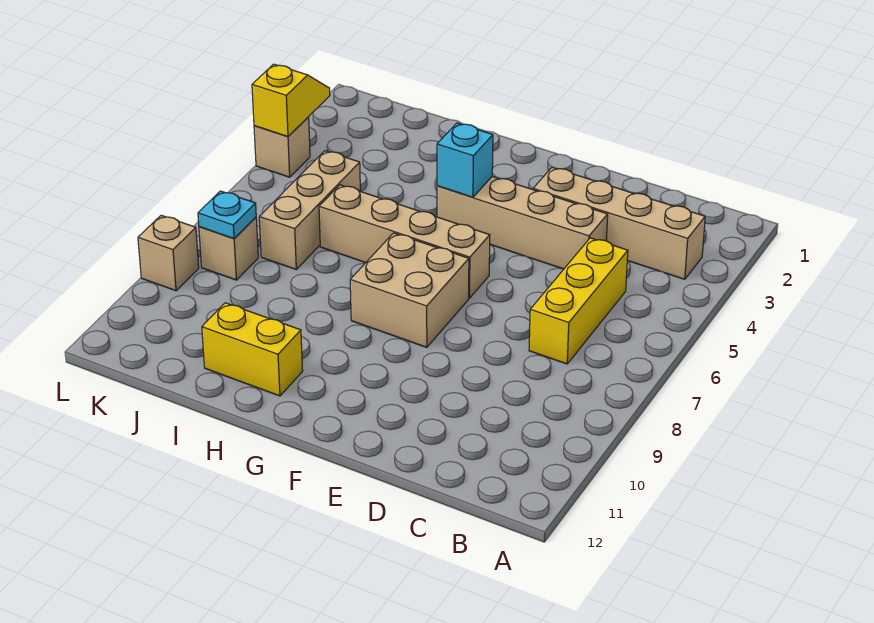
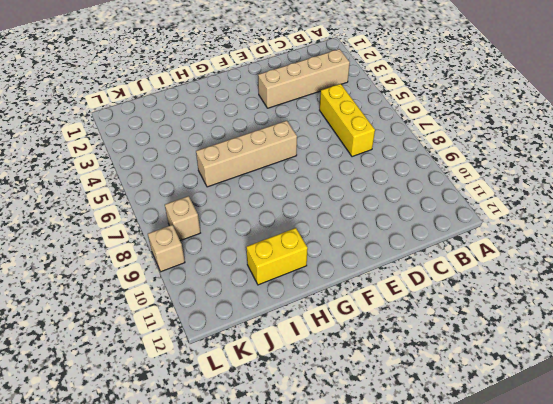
none -> tan 1x4 brick [437,177,608,269]
none -> tan 2x2 brick [350,233,469,347]
none -> tan 1x3 brick [259,151,360,269]

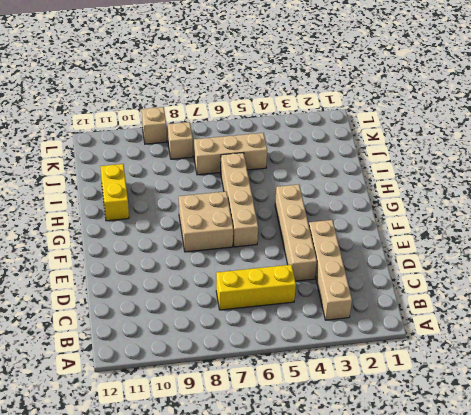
none -> tan 1x1 brick [254,117,310,177]
none -> cyan 1x1 brick [437,123,493,197]
none -> cyan 1x1 plate [198,191,256,239]

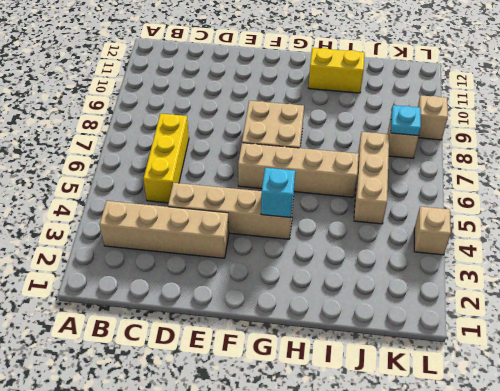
none -> yellow 1x2 slope [252,64,330,136]

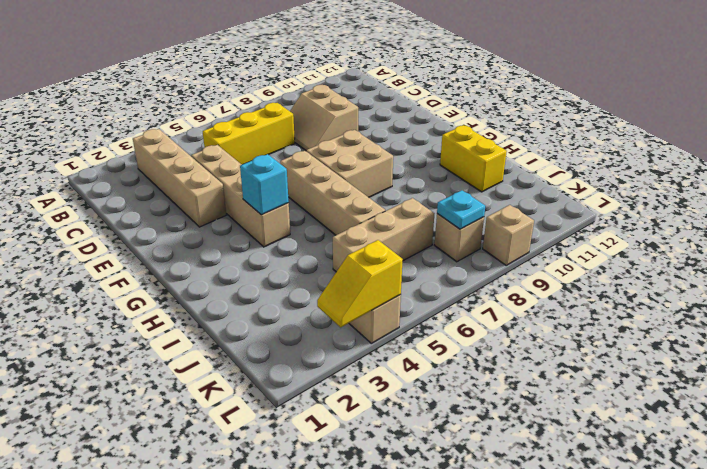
tan 2x2 slope [290,85,358,150] -> none

